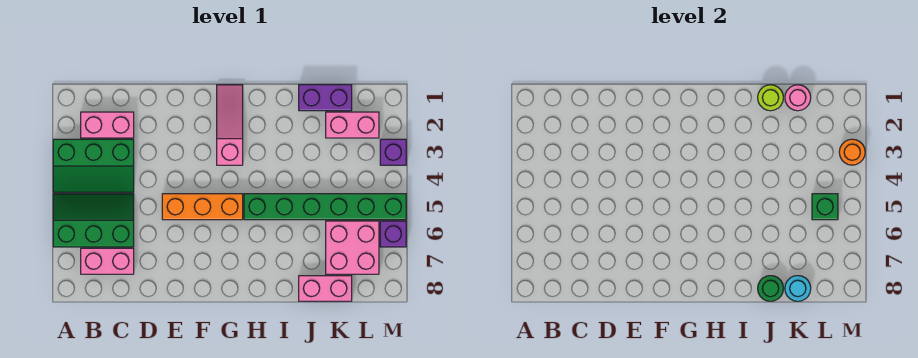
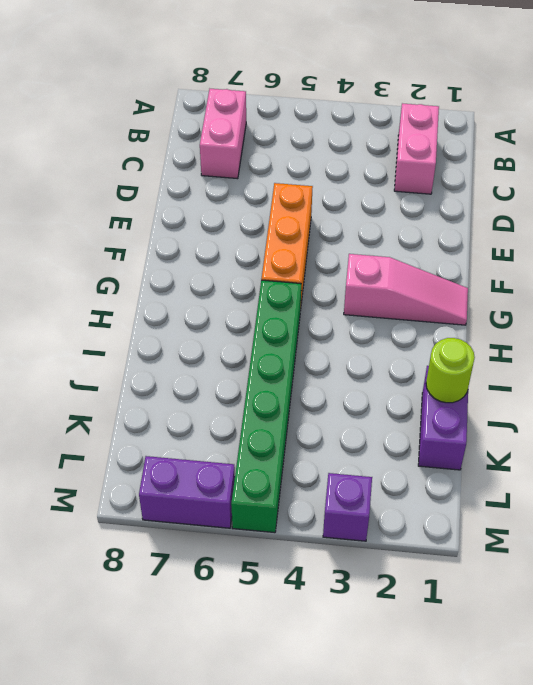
purple 1x2 brick [139,456,235,528] -> purple 1x1 brick [380,221,406,247]
none -> green 2x3 slope [53,139,134,192]
none -> green 2x3 slope [53,194,134,247]
none -> pink 1x2 brick [299,276,352,301]

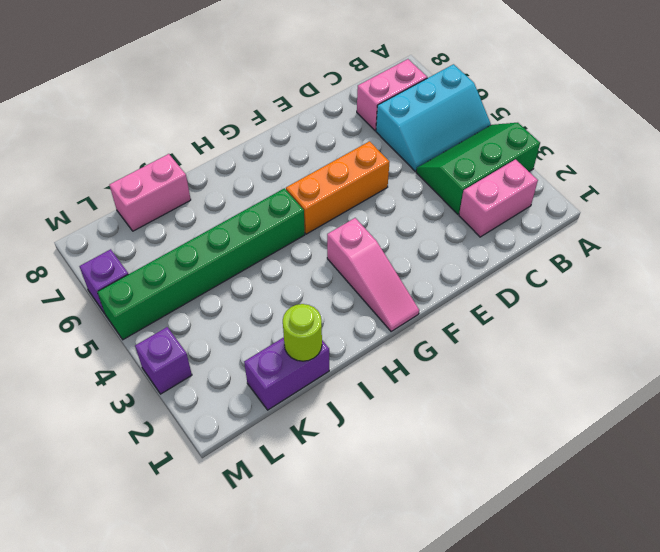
cyan 2x3 slope [376,64,491,171] -> green 2x3 slope [53,194,134,247]
none -> pink 1x2 brick [326,112,379,138]
none -> pink 2x2 brick [326,221,379,274]
none -> green 1x1 round brick [758,276,783,301]

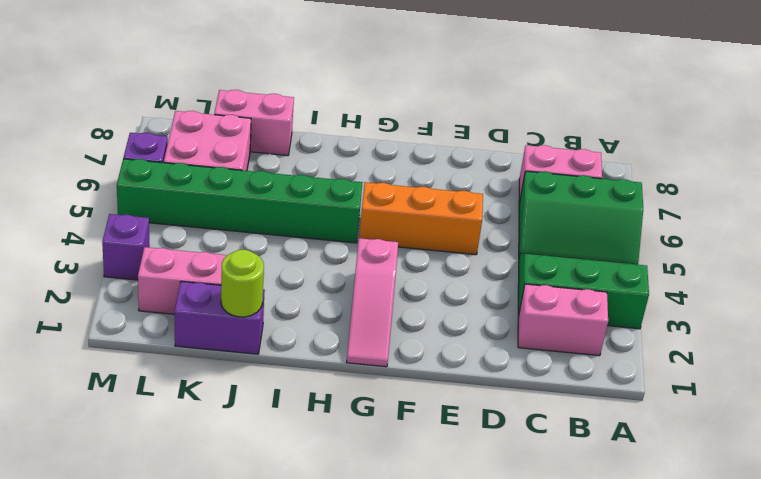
none -> green 1x1 round brick [758,276,783,301]
none -> pink 1x1 round brick [785,85,811,111]
none -> cyan 1x1 round brick [785,276,811,301]

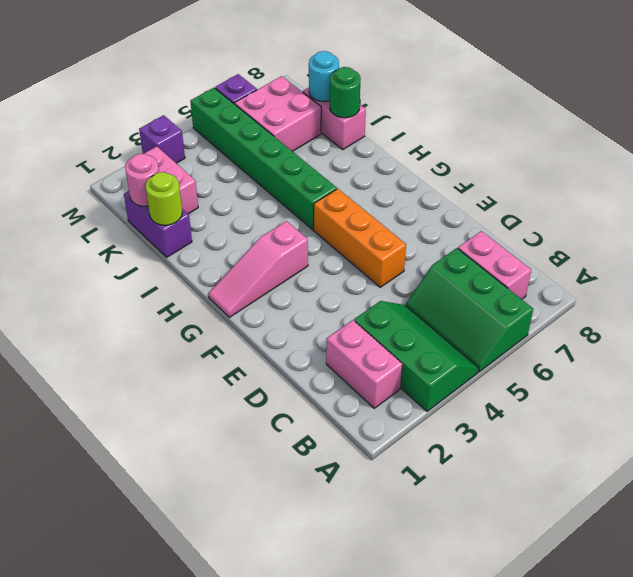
none -> green 1x1 brick [812,194,838,220]
none -> orange 1x1 round brick [839,139,865,165]

